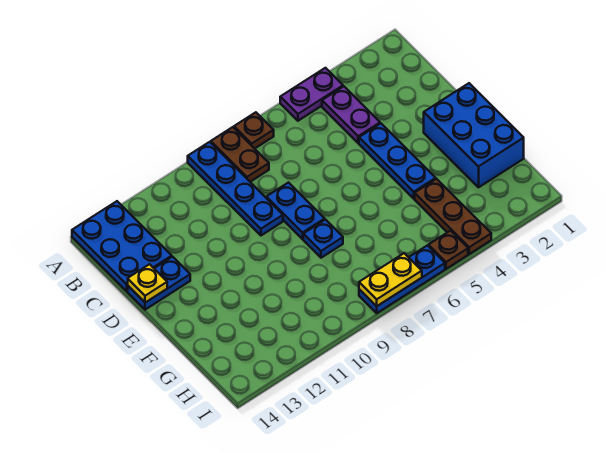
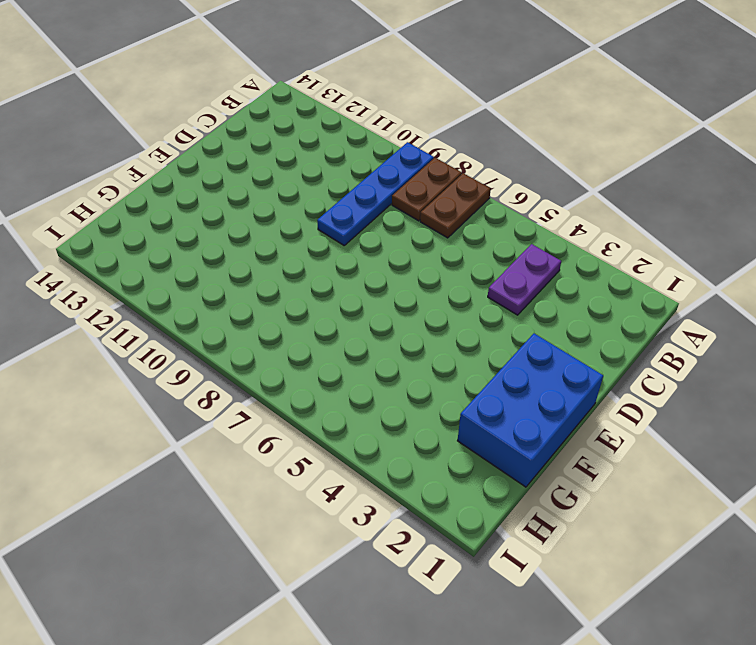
brown 1x2 plate [420,173,491,238] -> brown 1x1 plate [234,112,274,149]
none -> purple 1x2 plate [280,68,343,121]
none -> blue 2x3 plate [72,201,172,291]
none -> blue 1x3 plate [359,124,436,198]

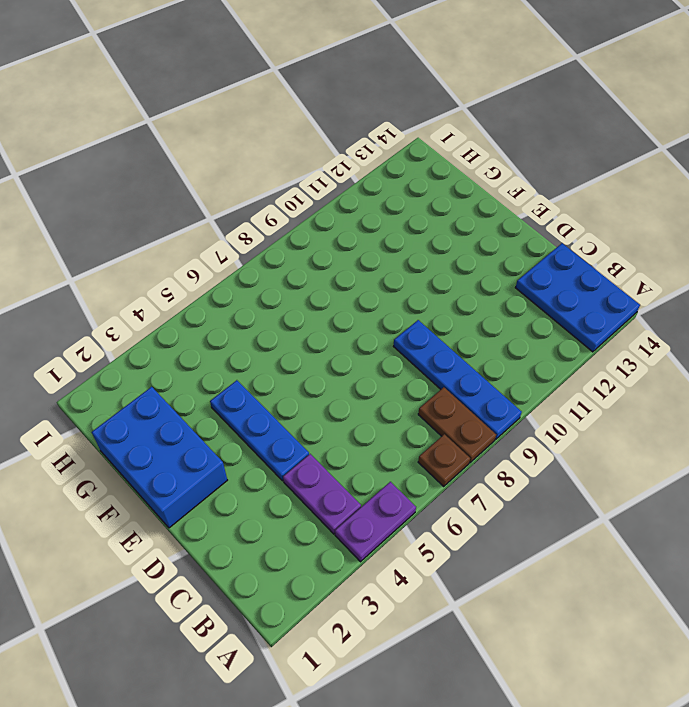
none -> blue 1x2 plate [266,183,325,239]
none -> blue 1x2 plate [128,257,190,310]
none -> blue 1x1 plate [303,220,343,258]

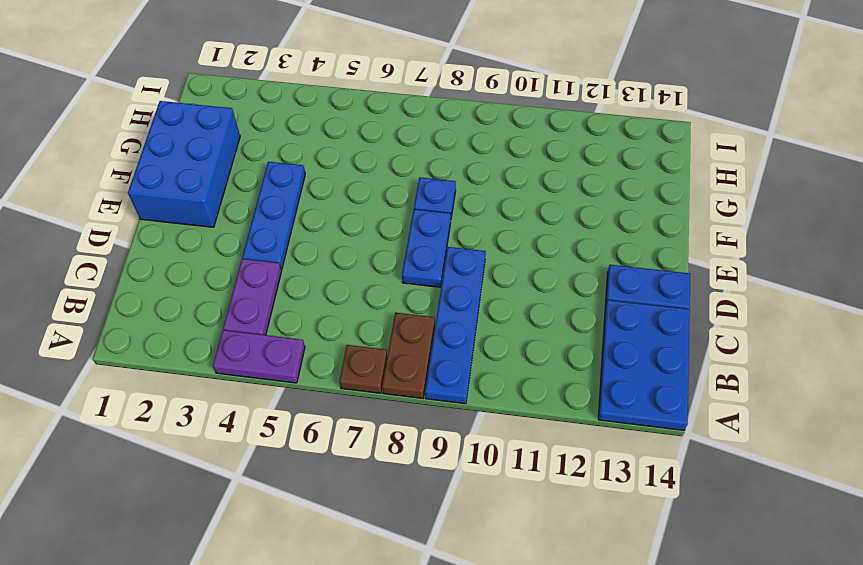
none -> brown 1x3 plate [415,179,491,254]
none -> brown 1x1 plate [428,231,468,269]
none -> blue 1x3 plate [359,245,445,313]

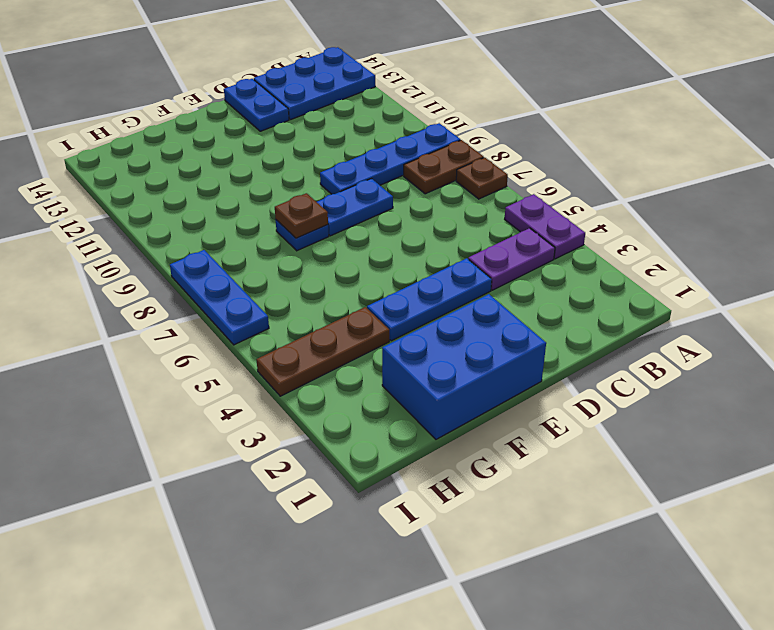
brown 1x1 plate [275,193,328,238] -> brown 1x1 plate moved to [428,231,468,269]
none -> yellow 1x1 plate [128,264,167,303]
none -> yellow 1x2 plate [359,253,422,306]

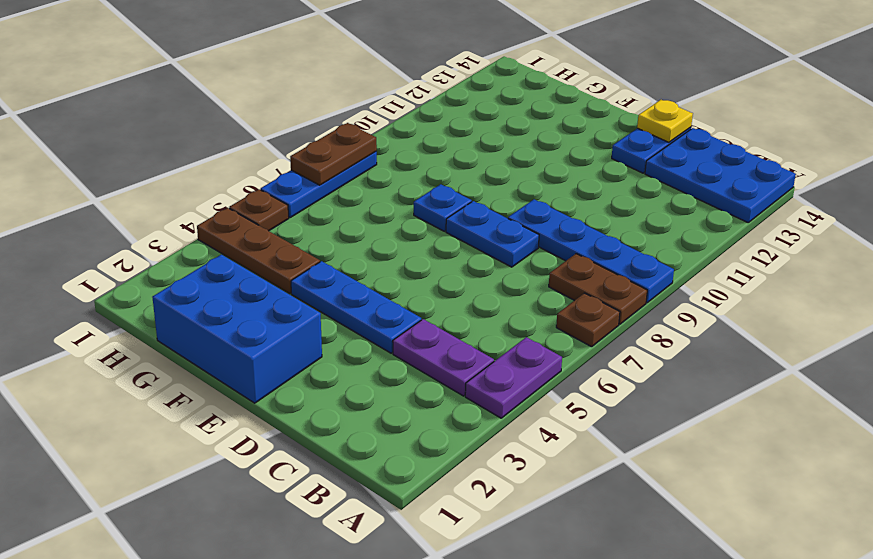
brown 1x2 plate [290,123,377,185] -> yellow 1x2 plate [359,253,422,306]

